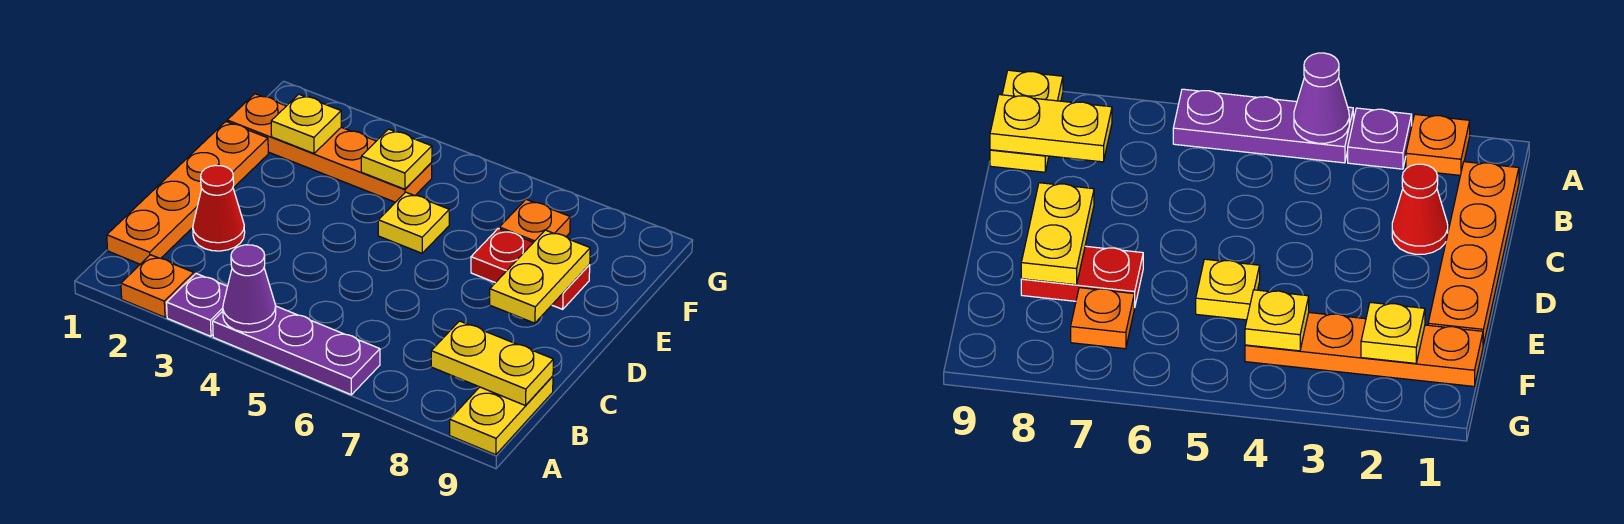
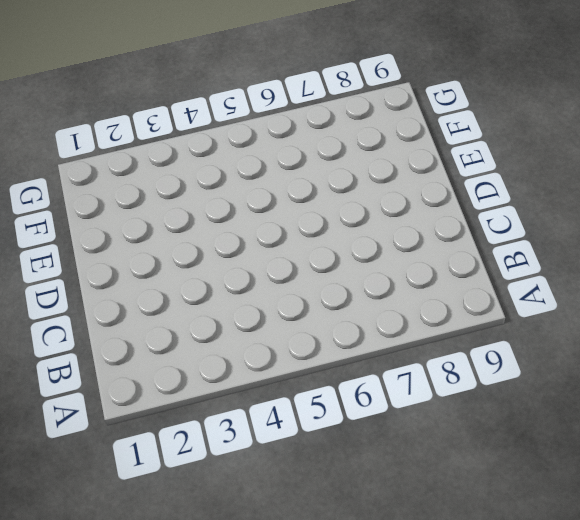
none -> orange 1x1 plate [121,255,194,317]
none -> purple 1x1 plate [167,274,228,336]
none -> purple 1x3 plate [213,306,380,395]

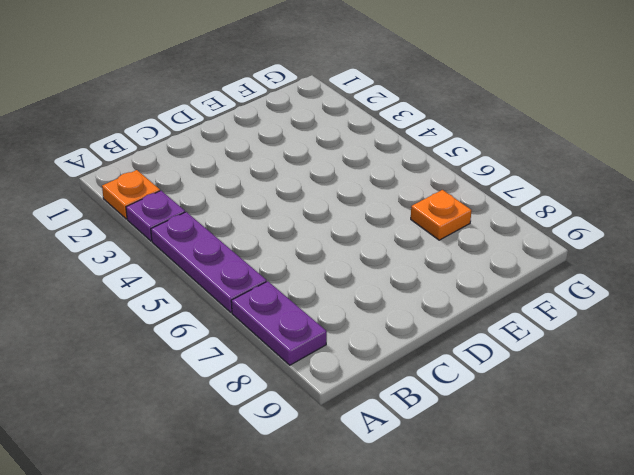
purple 1x2 plate [231,281,327,365] -> none
none -> yellow 1x2 plate [450,376,553,455]
none -> orange 1x4 plate [107,122,268,264]
none -> red 1x1 cone [193,165,245,251]

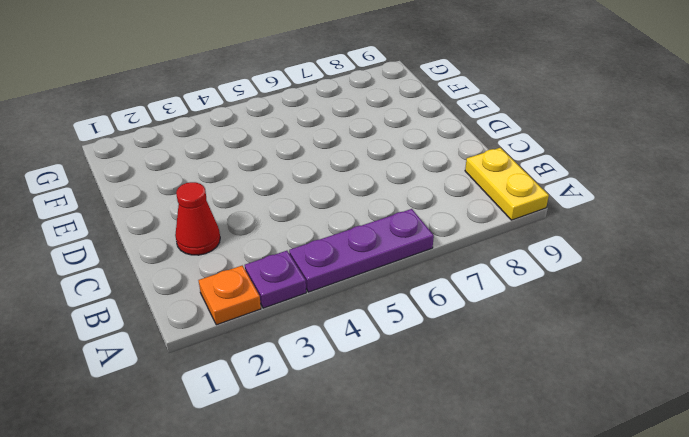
none -> orange 1x4 plate [107,122,268,264]
none -> yellow 1x1 plate [378,192,449,253]
none -> red 1x2 plate [471,229,590,309]

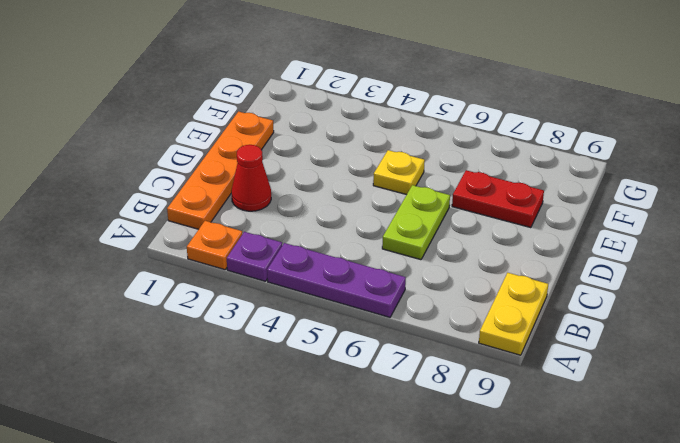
lime 1x2 plate [382,185,450,260] -> none
none -> orange 1x4 plate [227,94,432,202]
none -> orange 1x1 plate [499,199,570,242]
none -> purple 1x1 cone [223,245,276,332]

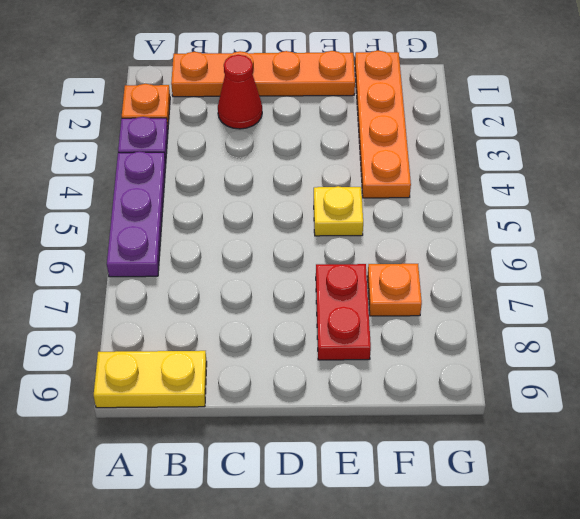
none -> purple 1x1 cone [223,245,276,332]
none -> yellow 1x2 plate [431,321,553,406]
none -> yellow 1x2 plate [490,230,590,323]

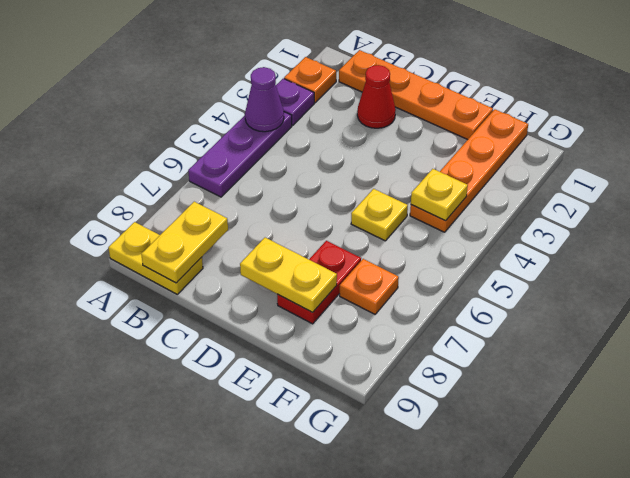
none -> yellow 1x1 plate [271,94,341,153]

